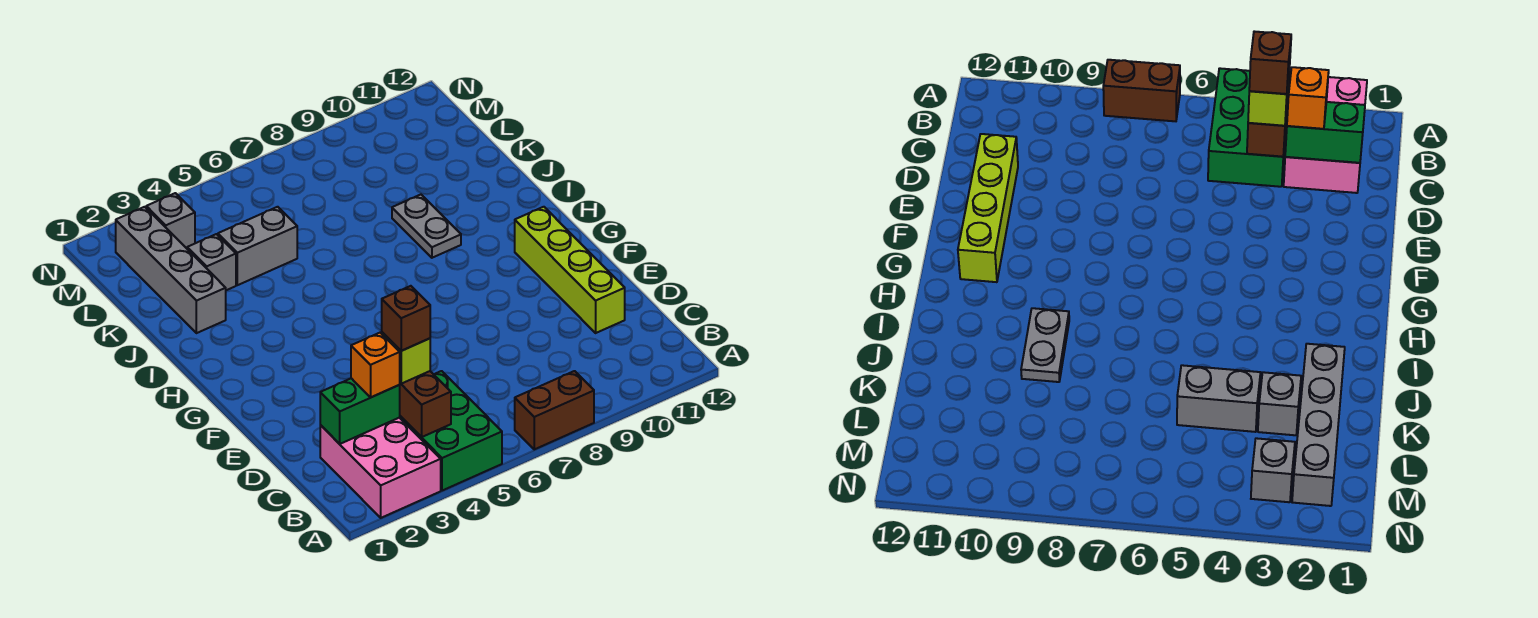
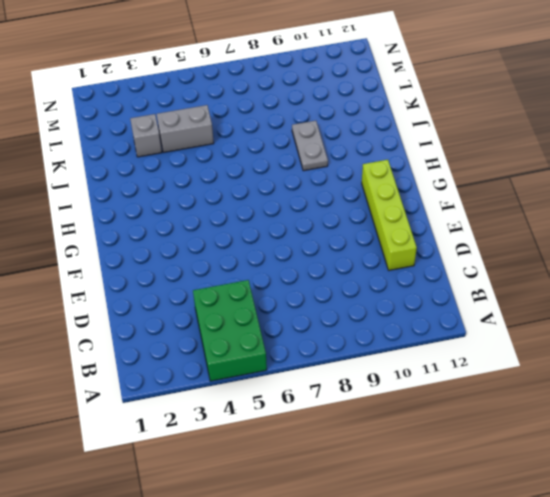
none -> pink 2x3 brick [320,418,441,518]
none -> brown 1x2 brick [515,371,594,449]
none -> grey 1x4 brick [116,207,226,333]

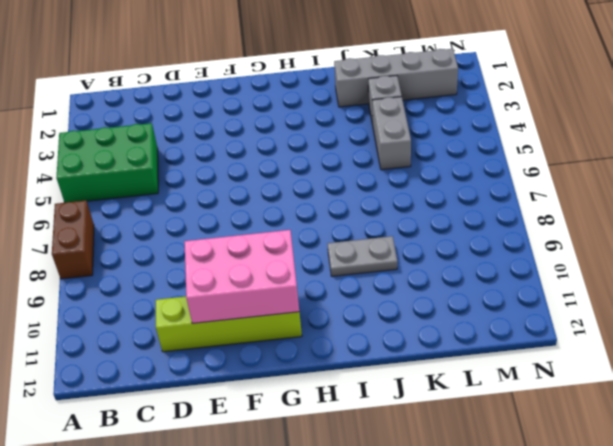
pink 2x3 brick [184,230,299,323] -> pink 2x3 brick moved to [320,418,441,518]
none -> grey 1x1 brick [146,193,195,248]
none -> brown 1x2 brick [400,371,451,437]
none -> green 1x2 brick [320,378,400,444]

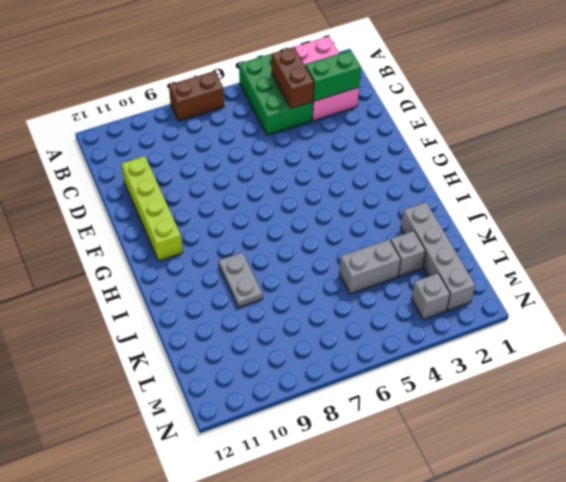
none -> orange 1x1 brick [351,333,400,397]
none -> lime 1x1 brick [382,332,430,384]
none -> brown 1x1 brick [382,286,430,351]

